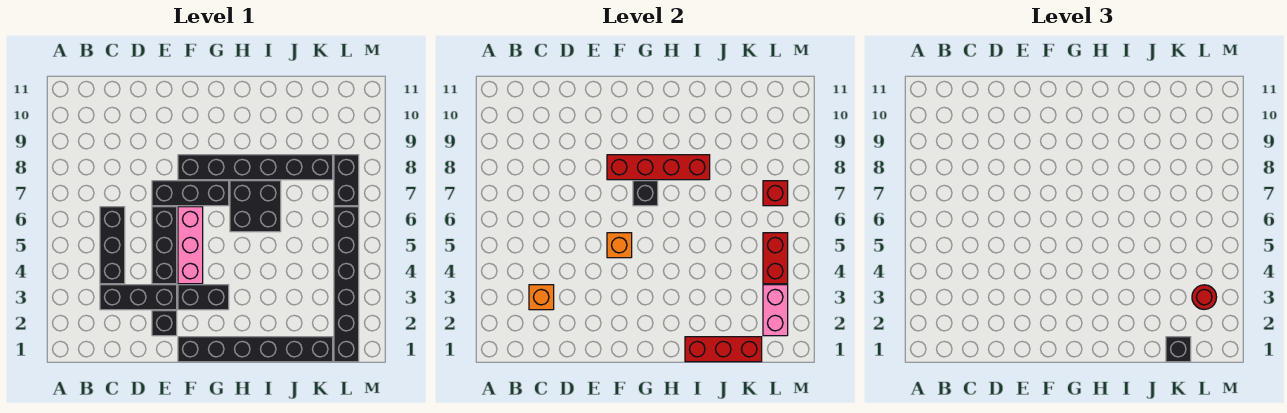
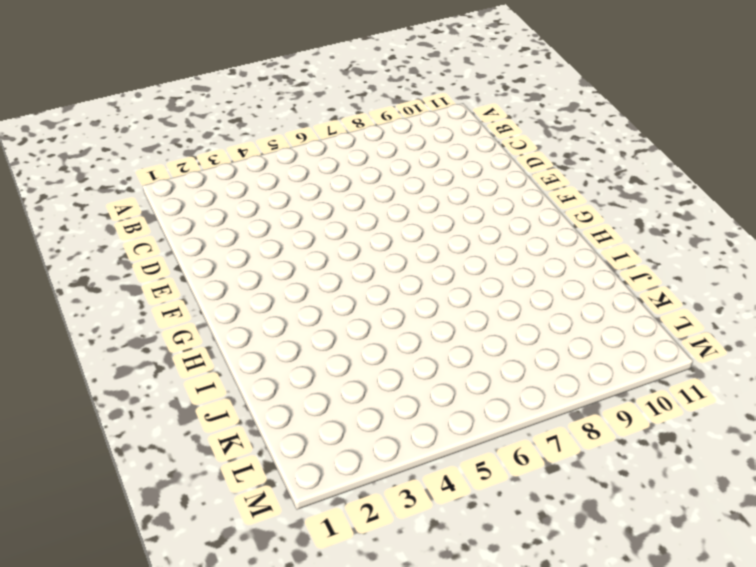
none -> black 1x3 brick [100,285,177,310]
none -> black 1x3 brick [100,207,125,284]
none -> black 1x1 brick [152,311,177,336]

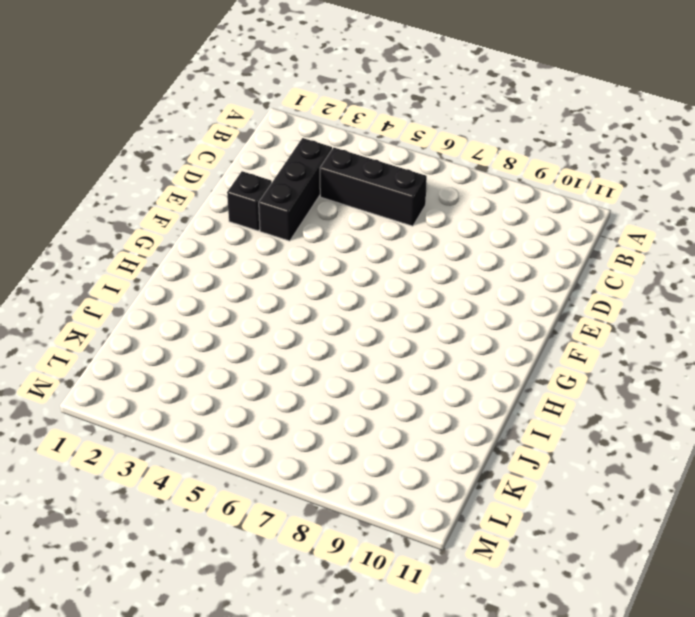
none -> black 1x3 brick [152,207,177,284]
none -> black 1x3 brick [152,181,229,206]
none -> black 1x6 brick [178,337,333,362]

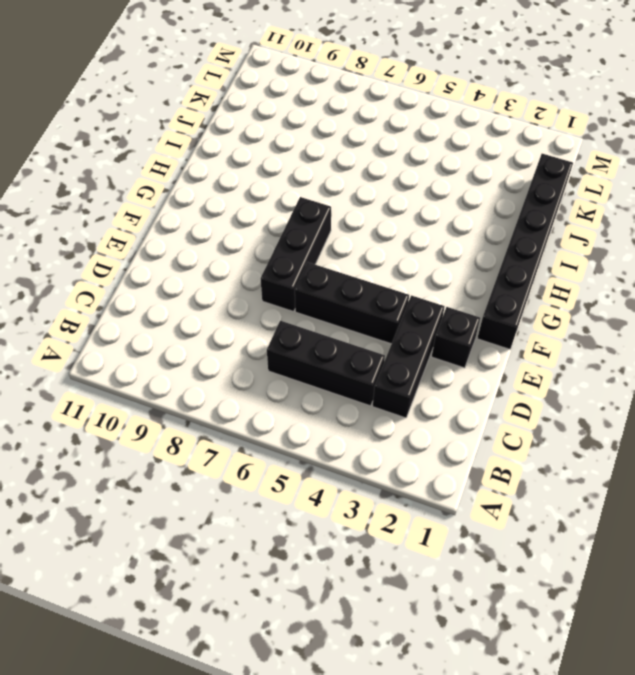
none -> black 1x2 brick [178,285,229,310]
none -> pink 1x3 brick [178,207,203,284]
none -> black 1x6 brick [178,155,333,180]

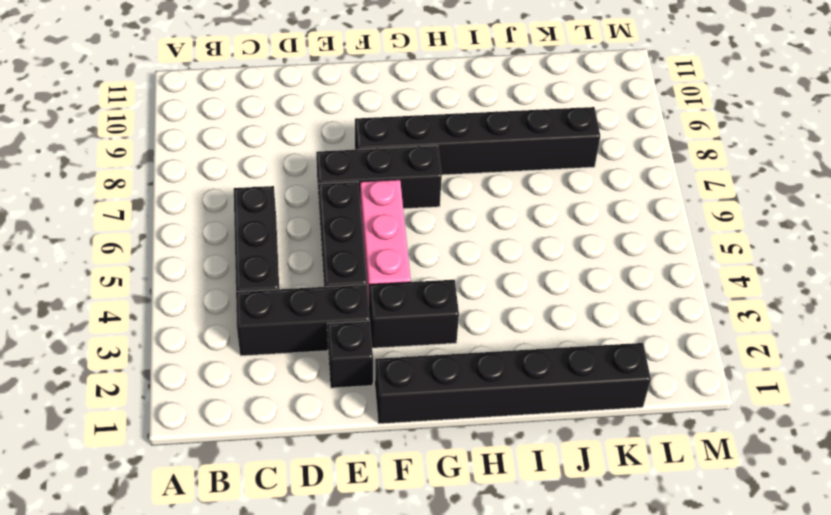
none -> black 2x2 brick [230,181,281,232]
none -> black 1x6 brick [334,207,359,362]
none -> black 1x2 brick [334,155,359,206]

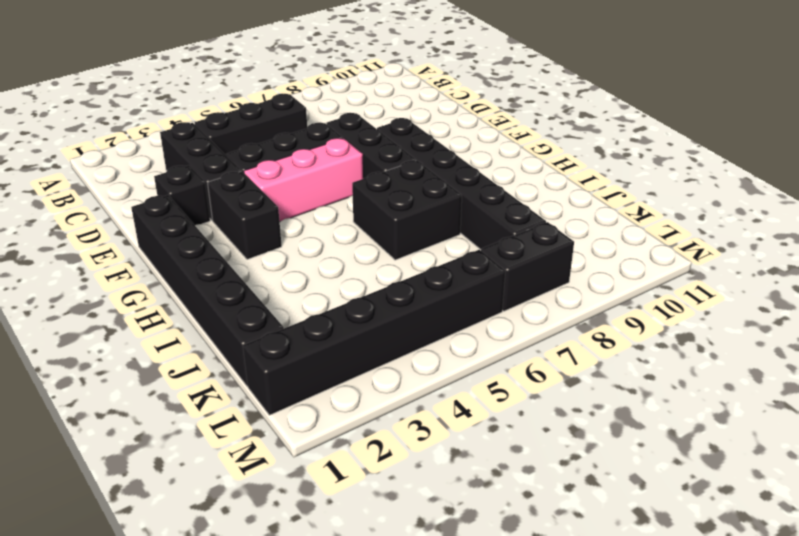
none -> orange 1x1 brick [529,285,554,310]
none -> orange 1x1 brick [607,233,632,258]
none -> red 1x4 brick [607,155,710,180]

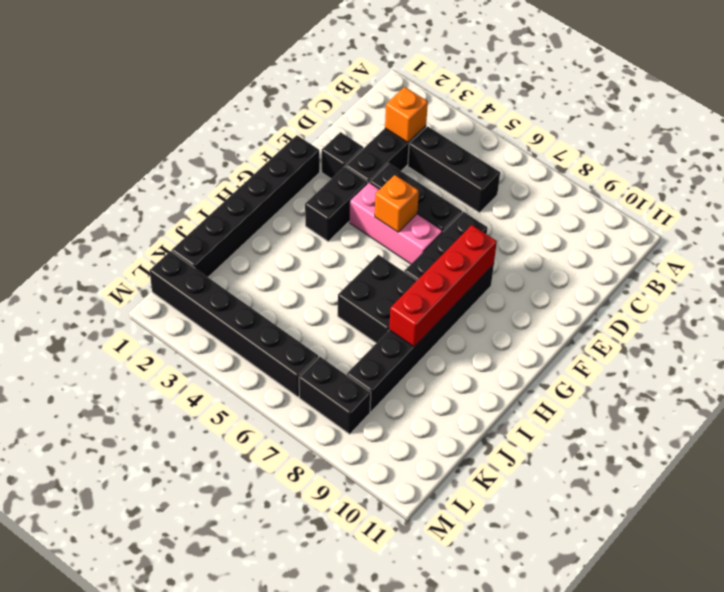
none -> black 1x1 brick [633,181,658,206]
none -> red 1x3 brick [685,337,762,362]
none -> pink 1x2 brick [763,285,788,336]

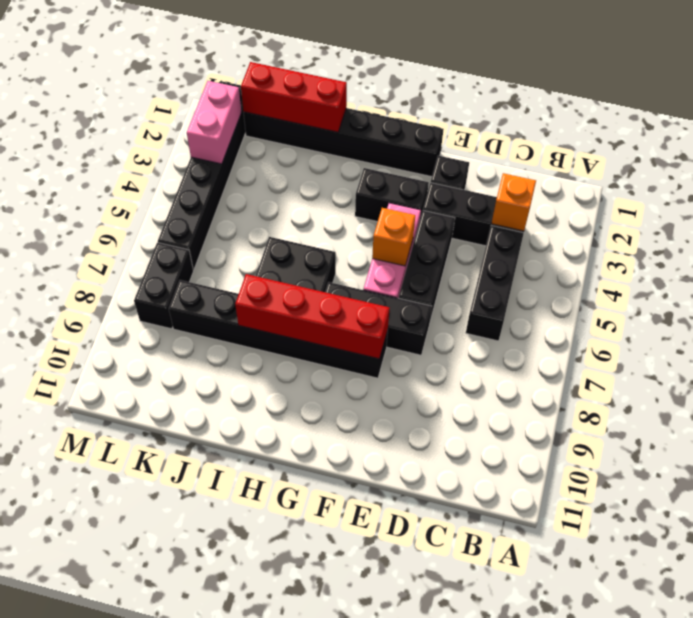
none -> black 1x1 brick [633,181,658,206]
none -> red 1x2 brick [763,233,788,284]
none -> red 1x1 brick [763,181,788,206]

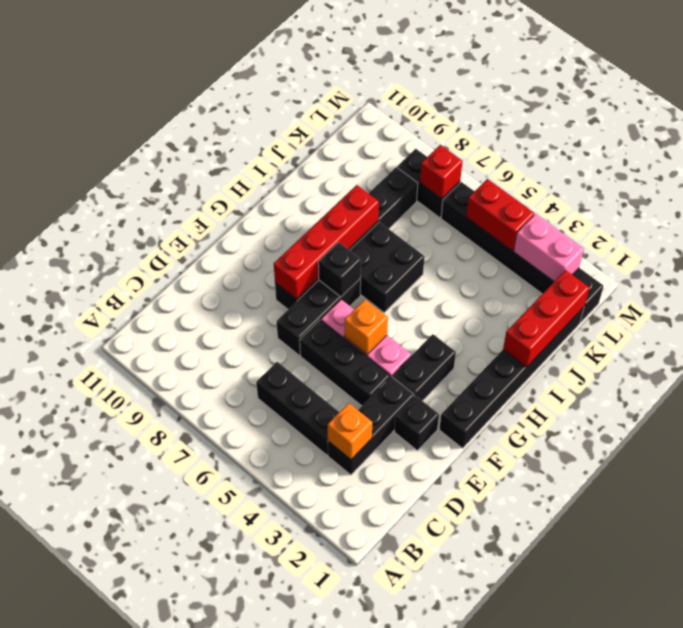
none -> black 1x1 brick [1166,337,1191,362]
none -> red 1x1 round brick [1192,285,1217,310]

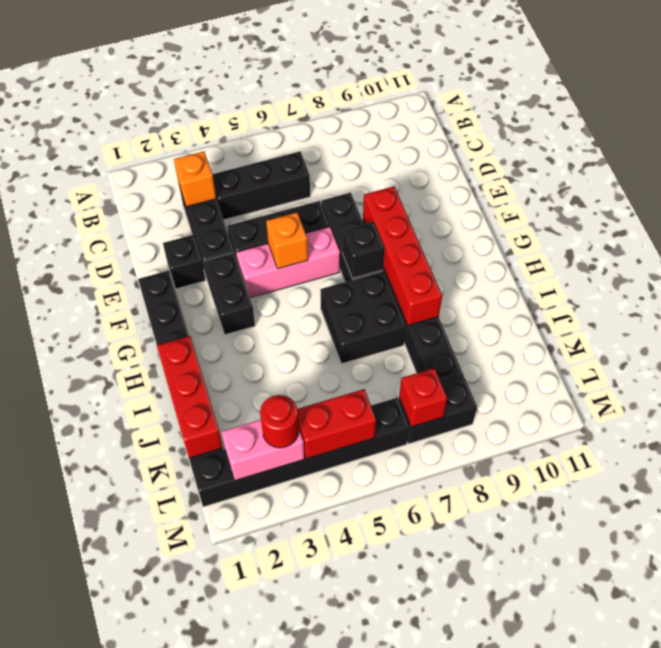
none -> black 1x1 brick [1166,337,1191,362]

